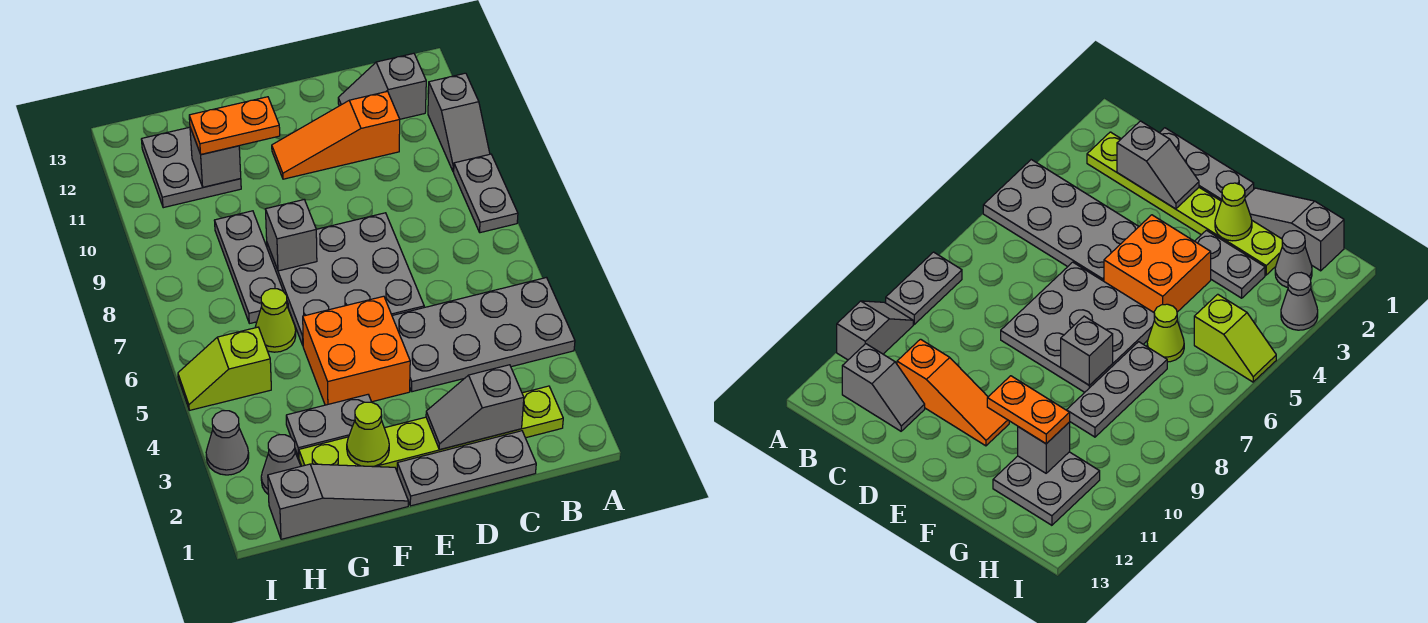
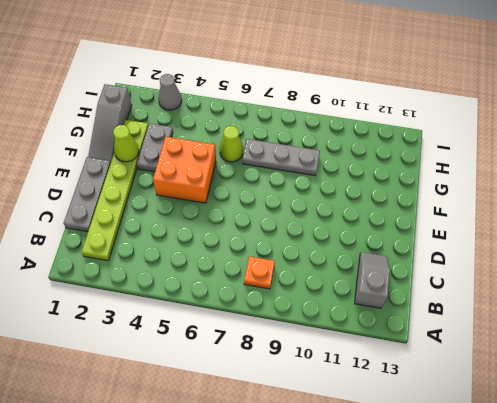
orange 1x1 plate [244,256,275,289] -> none
none -> grey 2x4 plate [392,278,575,392]
none -> grey 1x2 plate [454,154,518,233]
none -> grey 1x2 slope [428,73,490,172]

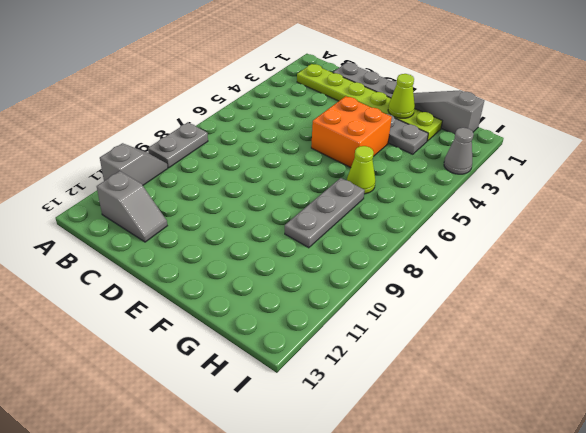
none -> grey 2x4 plate [392,278,575,392]
none -> orange 1x3 slope [272,91,400,179]
none -> grey 3x3 plate [267,213,424,345]

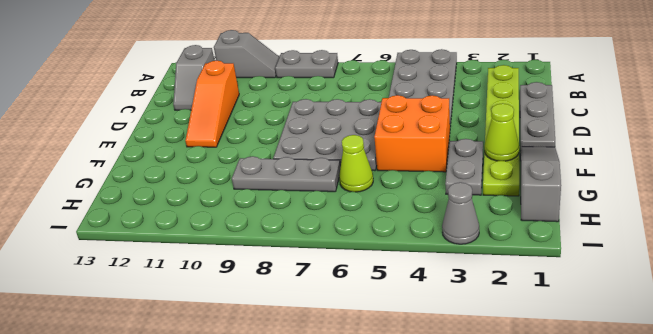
none -> grey 2x2 plate [141,127,241,208]
none -> grey 1x1 cone [261,435,301,495]
none -> lime 1x2 slope [178,327,271,410]

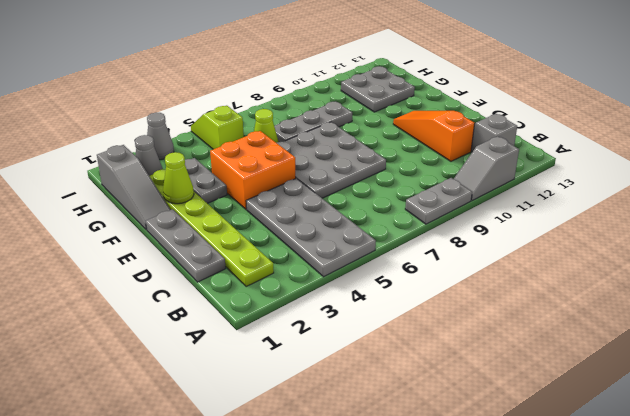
none -> grey 1x2 slope [426,365,524,450]
none -> grey 1x1 brick [265,200,317,271]
none -> grey 1x1 brick [190,128,241,187]

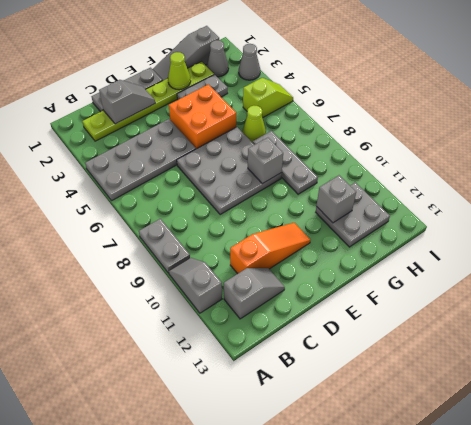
none -> orange 1x2 plate [189,97,280,154]

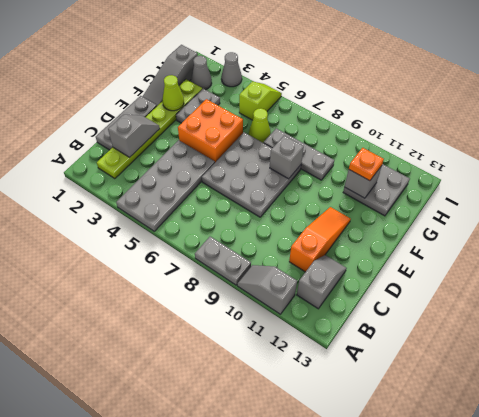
orange 1x1 plate [349,148,384,181] -> orange 1x2 plate [189,97,280,154]

